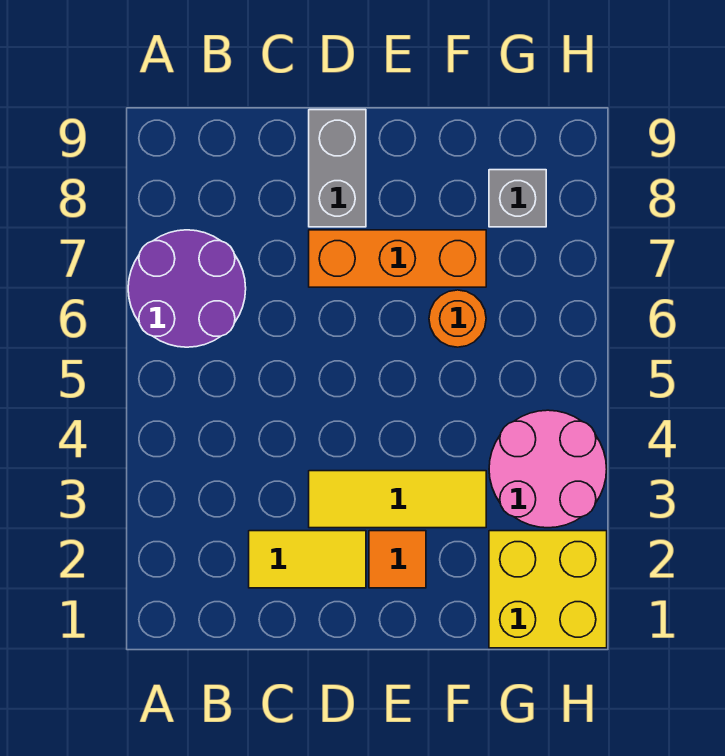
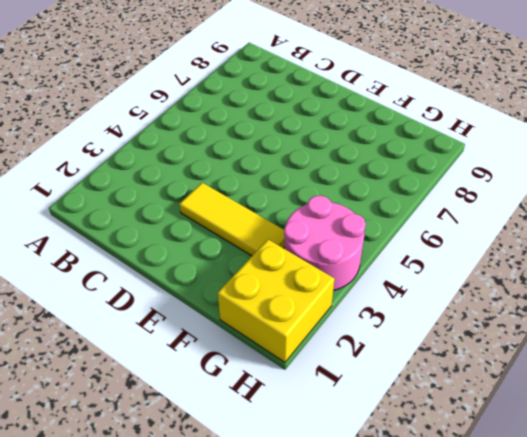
none -> purple 2x2 round brick [128,230,246,347]
none -> yellow 1x2 tile [249,531,366,588]

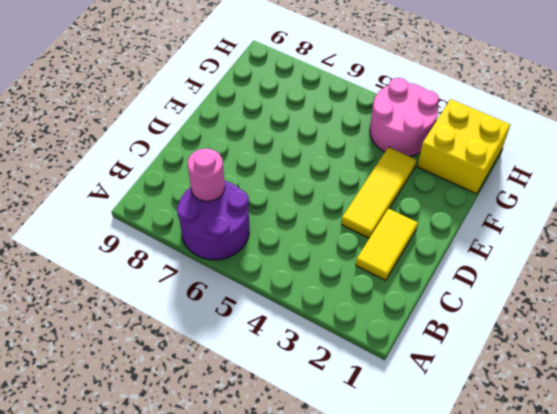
pink 1x1 round brick [188,149,225,201] -> none
none -> orange 1x3 brick [309,230,486,287]
none -> grey 1x2 brick [309,110,366,227]

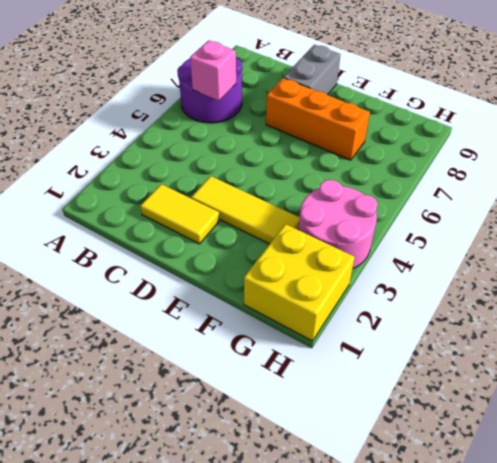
pink 1x1 brick [190,40,236,101] -> none
none -> orange 1x1 tile [369,531,426,588]
none -> orange 1x1 round brick [429,290,486,347]

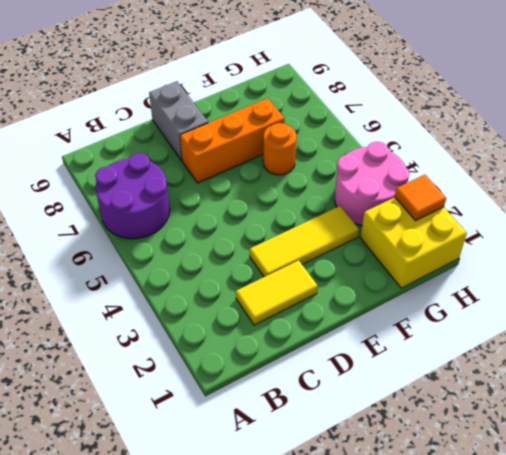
orange 1x1 tile [395,175,446,221] -> orange 1x1 tile moved to [369,531,426,588]
none -> grey 1x1 brick [489,170,546,227]

